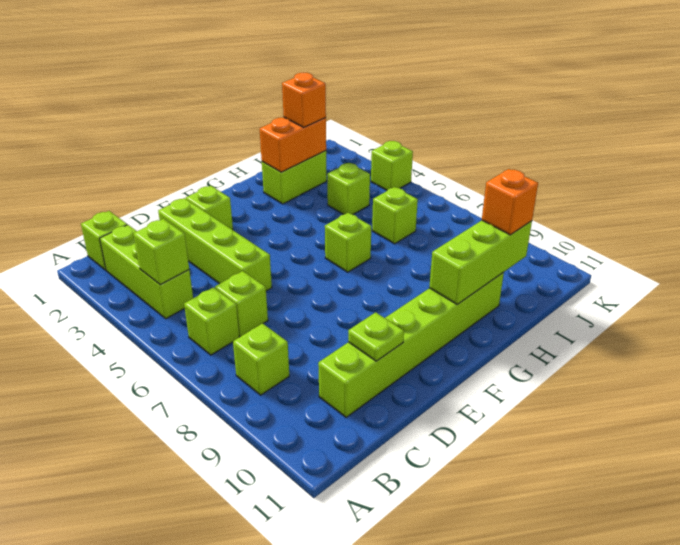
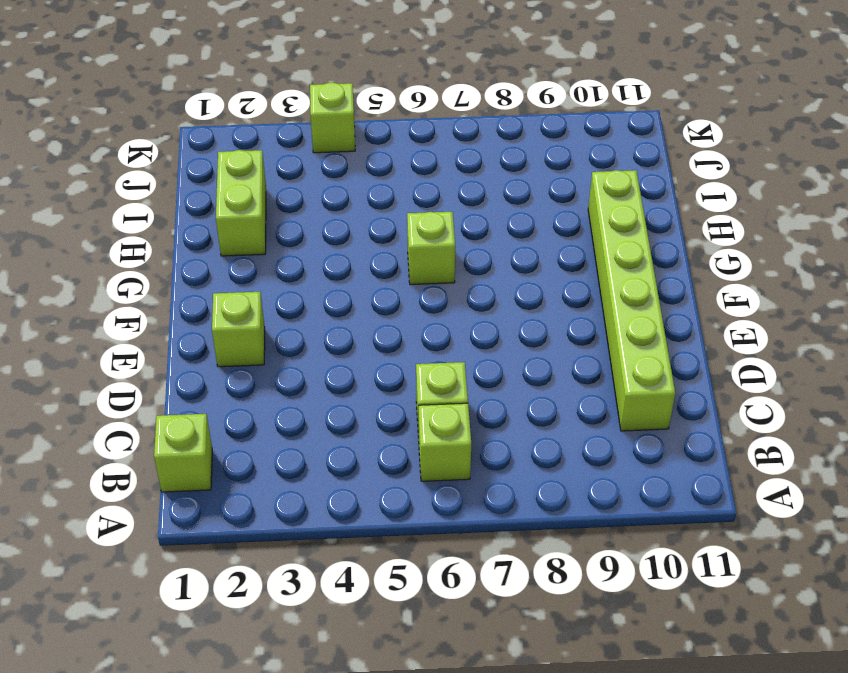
none -> lime 1x3 brick [100,225,193,319]
none -> lime 1x1 brick [233,323,289,395]
none -> lime 1x4 brick [158,198,272,291]

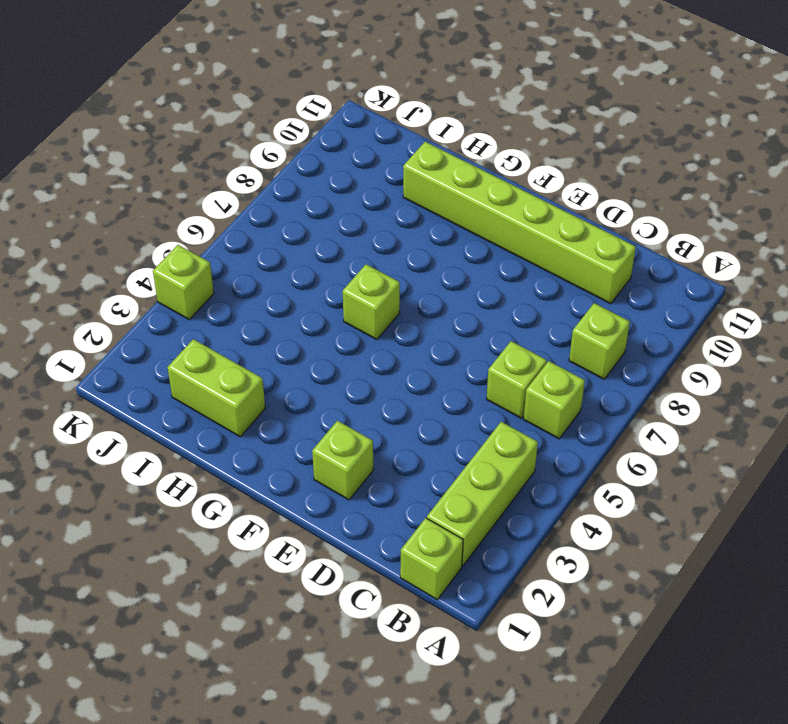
none -> lime 1x4 brick [158,198,272,291]
none -> lime 1x1 brick [327,163,370,214]
none -> lime 1x1 brick [372,187,418,244]

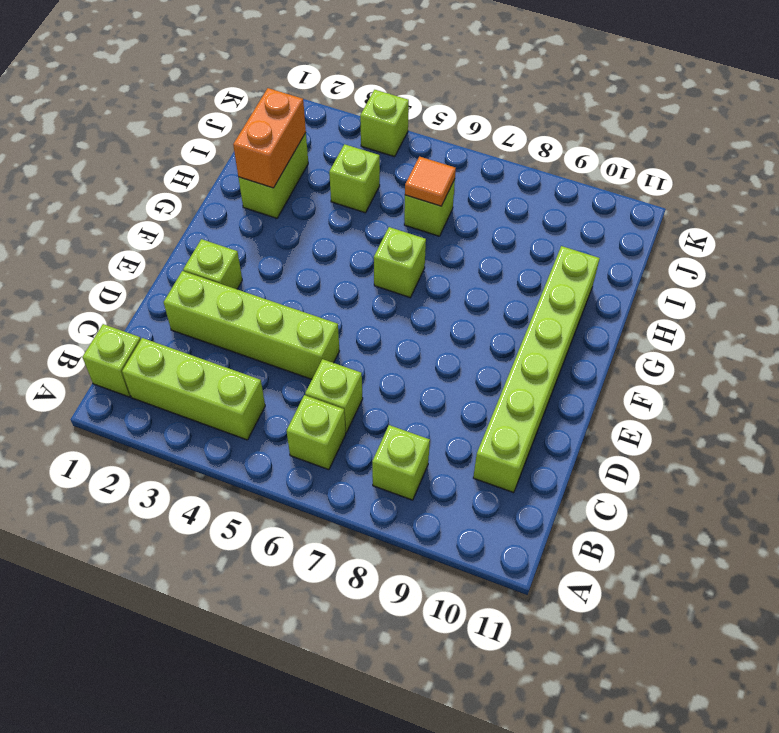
orange 1x1 tile [405,157,456,206] -> none
none -> lime 1x1 brick [133,219,189,285]
none -> lime 1x1 plate [348,312,404,361]
none -> lime 1x3 brick [429,220,532,304]

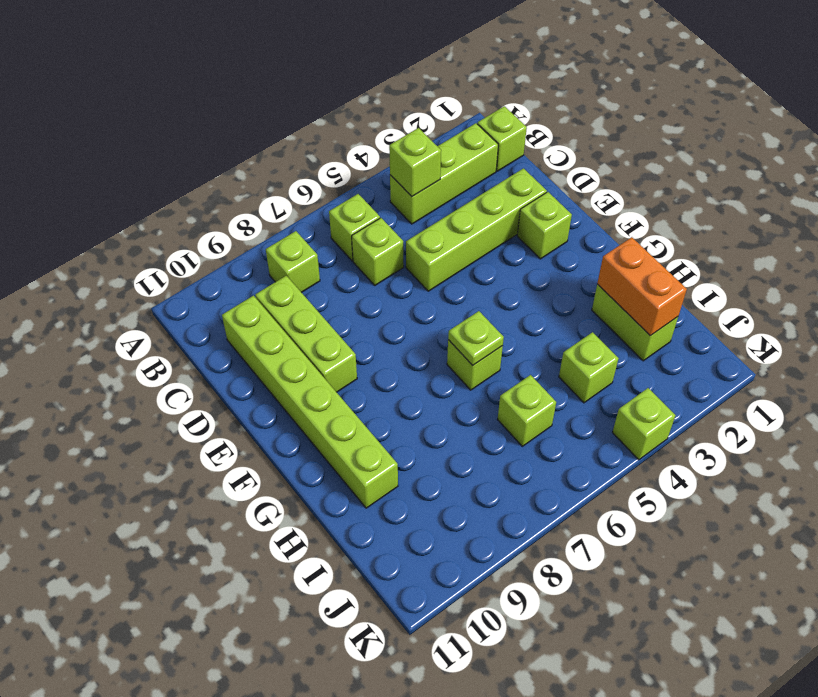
lime 1x3 brick [255,276,357,392] -> lime 1x3 brick moved to [429,220,532,304]
lime 1x1 plate [448,311,504,365] -> lime 1x1 plate moved to [348,312,404,361]
none -> orange 1x1 brick [282,73,326,127]
none -> orange 1x1 brick [482,169,538,235]

